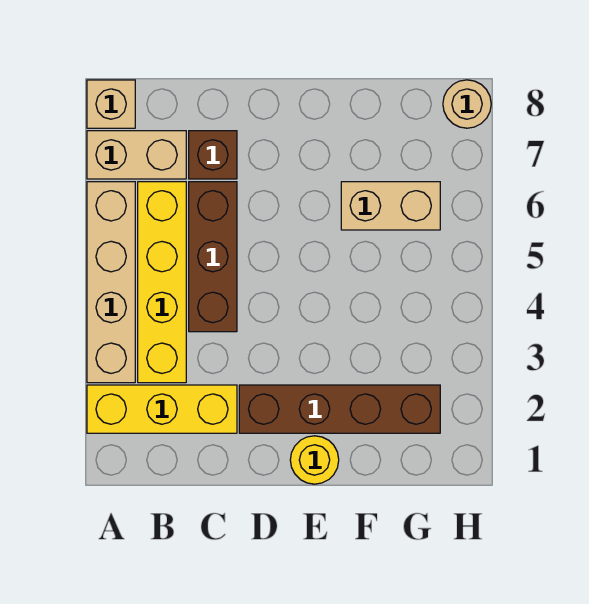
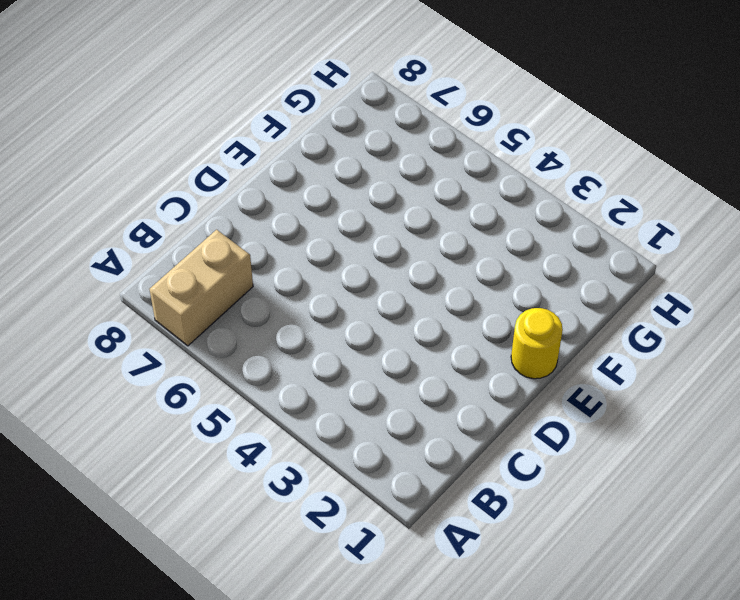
none -> yellow 1x3 brick [87,385,237,433]
none -> tan 1x4 brick [87,182,135,383]

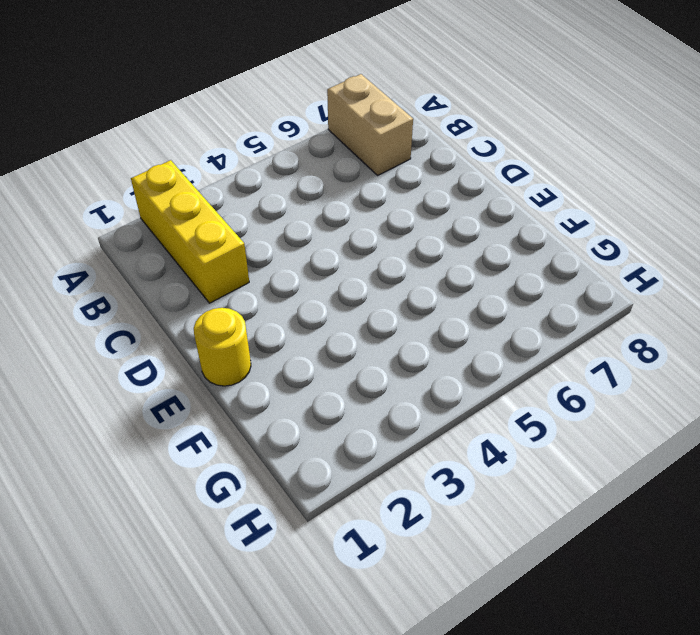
none -> tan 1x4 brick [87,182,135,383]
none -> tan 1x1 brick [87,80,135,128]

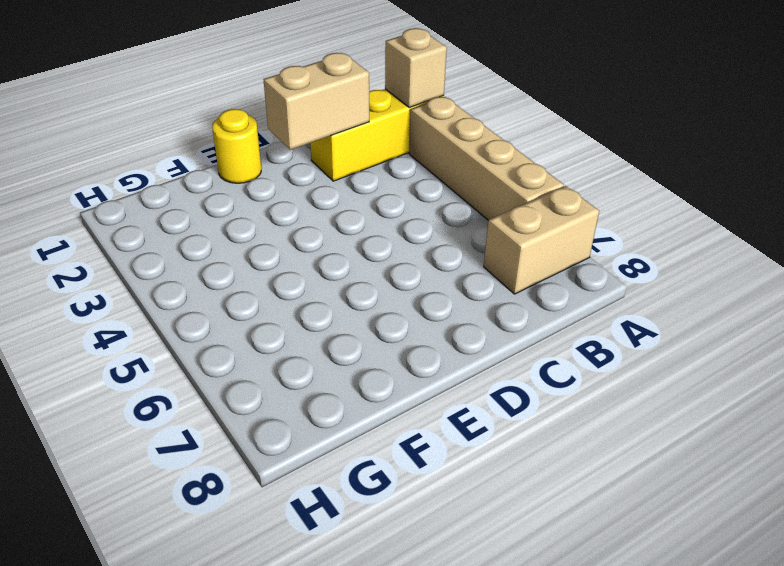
tan 1x1 brick [385,28,447,107] -> tan 1x1 brick moved to [87,80,135,128]
tan 1x2 brick [263,53,369,150] -> tan 1x2 brick moved to [341,182,440,230]
none -> yellow 1x4 brick [138,182,186,383]
none -> brown 1x3 brick [189,182,237,332]

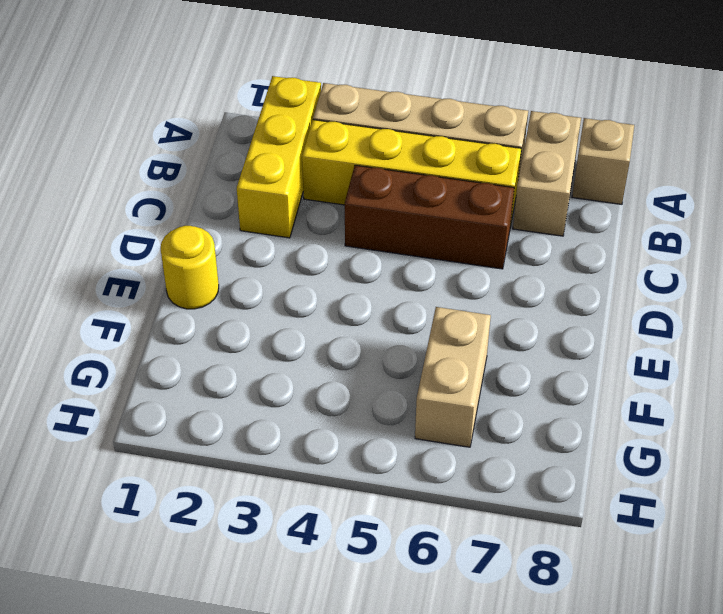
none -> brown 1x1 brick [189,131,237,179]
none -> brown 1x4 brick [239,385,440,433]

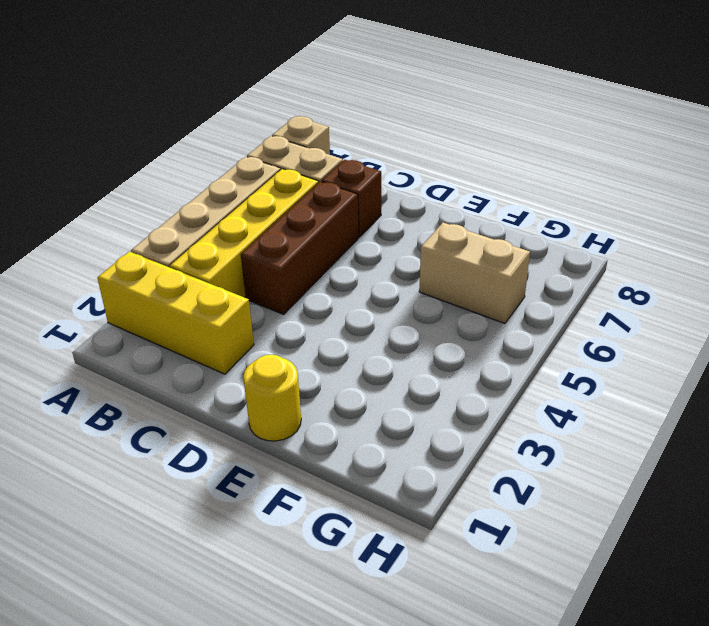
none -> brown 1x4 brick [239,385,440,433]
none -> tan 1x1 round brick [443,80,491,128]

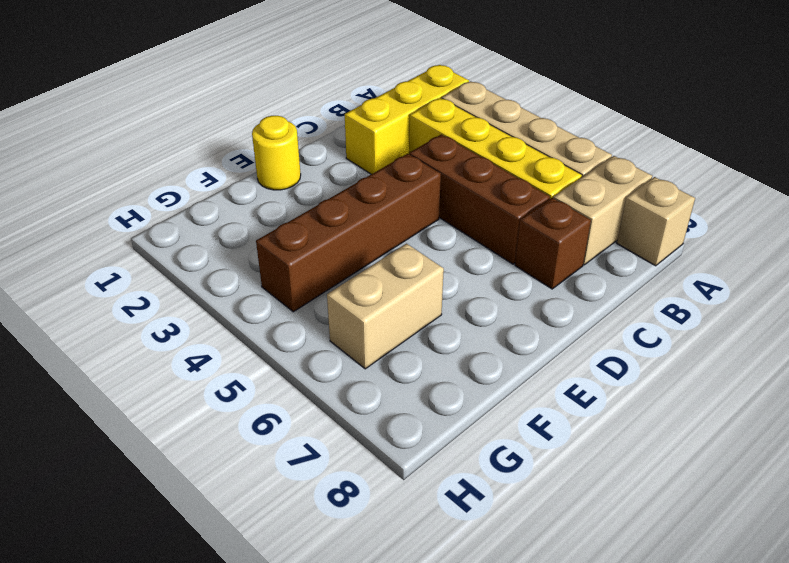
brown 1x4 brick [256,154,441,312] -> brown 1x4 brick moved to [239,385,440,433]
none -> tan 1x1 round brick [443,80,491,128]

